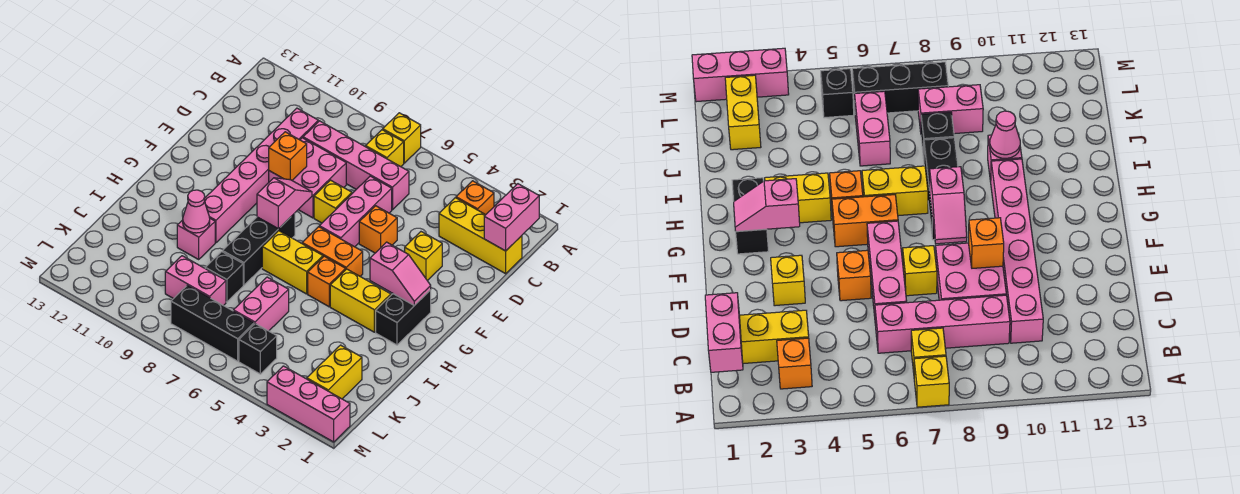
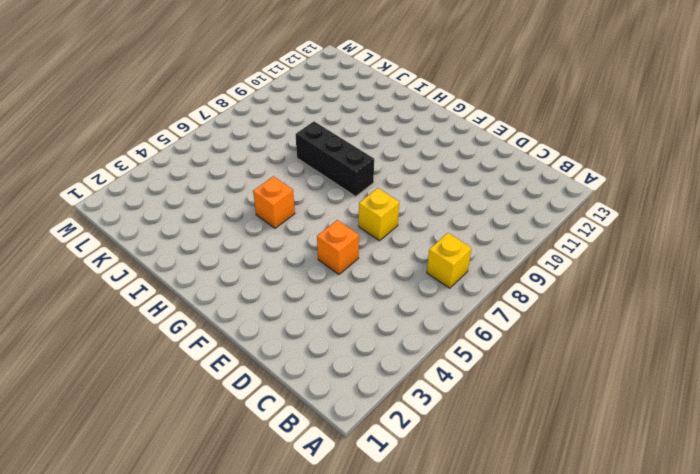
none -> yellow 1x1 brick [383,113,421,163]
none -> orange 1x1 brick [456,181,494,215]
none -> yellow 1x3 brick [439,198,522,274]
none -> pink 1x4 brick [303,121,409,210]

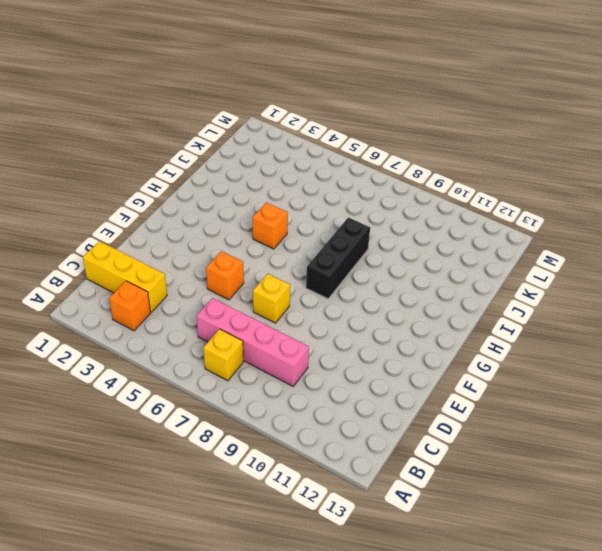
none -> yellow 1x1 brick [383,113,421,163]
none -> pink 1x6 brick [205,108,318,243]
none -> pink 1x3 brick [319,176,392,247]
none -> pink 2x2 brick [269,138,346,218]

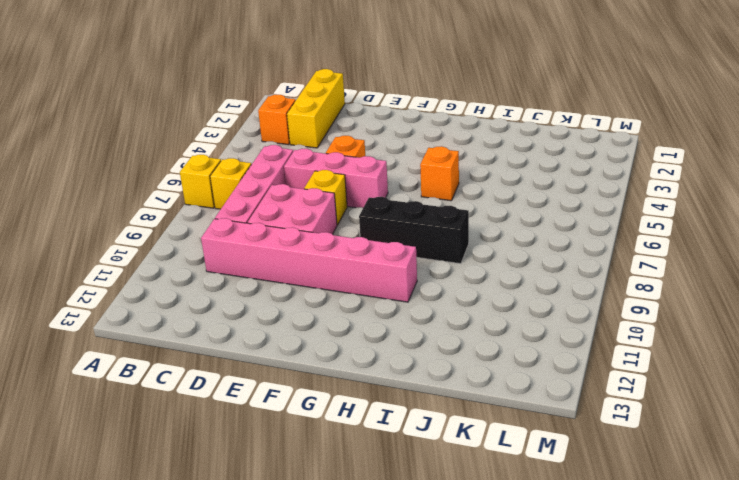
none -> yellow 1x1 brick [405,232,442,281]
none -> black 1x2 brick [376,290,431,345]
none -> orange 1x2 brick [302,227,363,276]
none -> yellow 1x2 brick [330,269,391,332]

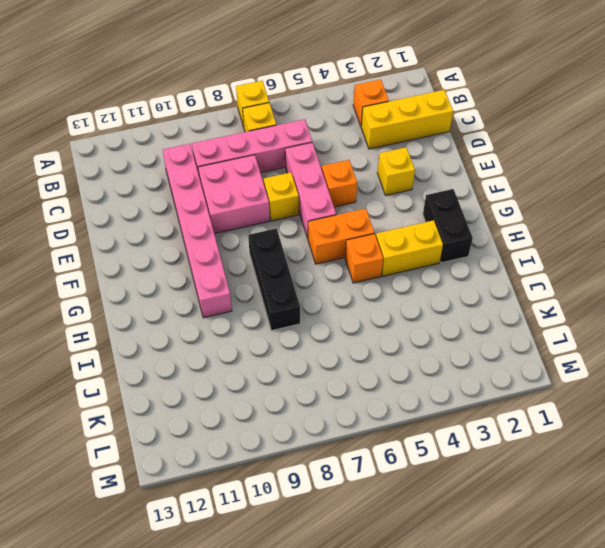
none -> yellow 1x2 brick [262,231,323,294]
none -> pink 1x1 brick [177,219,215,259]
none -> pink 1x2 brick [233,277,289,331]
none -> black 1x1 brick [205,252,243,302]

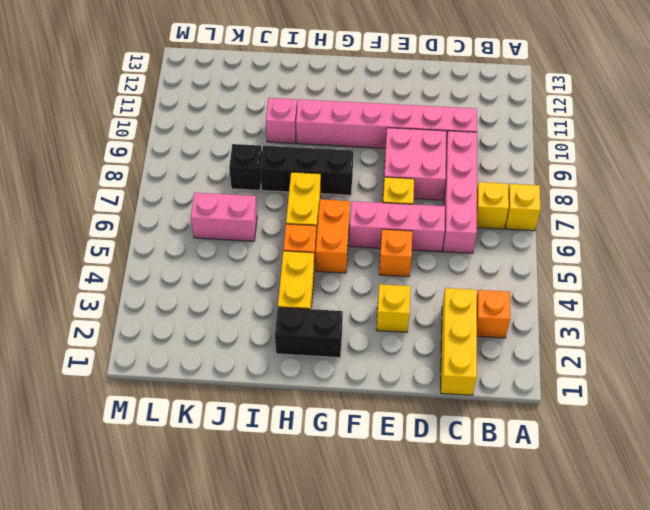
none -> yellow 1x2 brick [307,345,362,399]
none -> pink 1x2 brick [165,256,226,306]
none -> black 1x1 brick [239,324,277,374]
none -> black 1x3 brick [171,285,254,361]

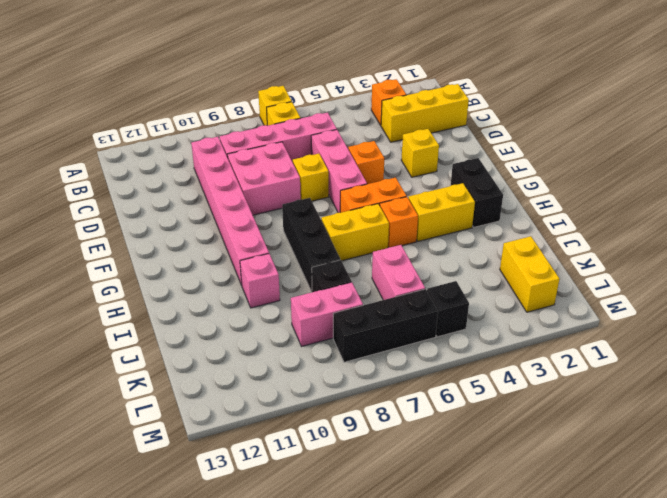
none -> pink 1x3 brick [267,366,350,442]
none -> pink 1x2 brick [484,184,539,251]
none -> orange 1x1 brick [269,132,307,180]
none -> pink 1x2 slope [257,178,312,229]

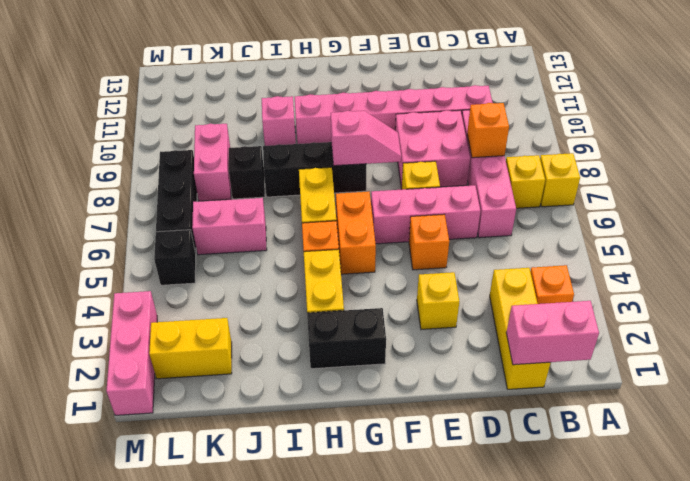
orange 1x1 brick [467,103,509,158] -> orange 1x1 brick moved to [269,132,307,180]
none -> pink 1x2 slope [370,242,431,305]
none -> pink 1x1 cone [183,190,210,233]

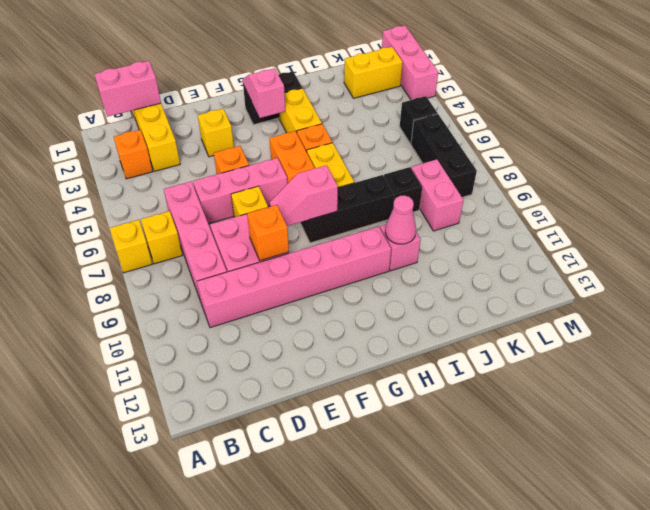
none -> pink 1x2 brick [233,277,289,331]

